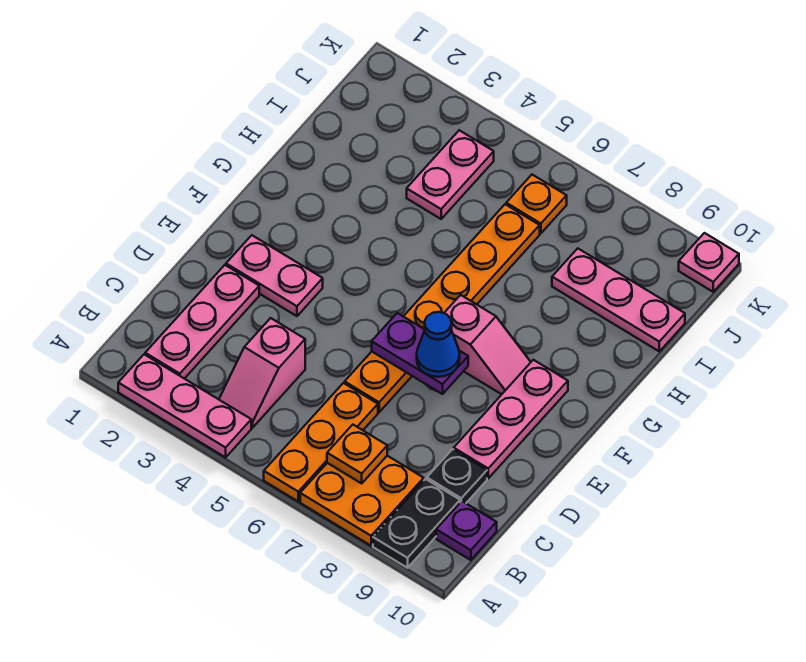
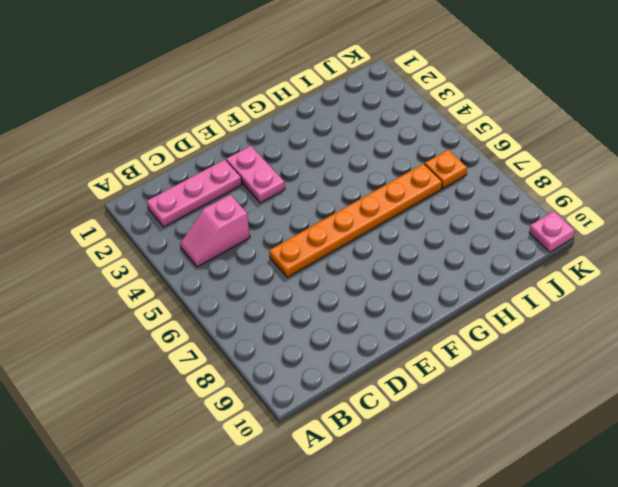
none -> pink 1x3 plate [118,354,251,457]
none -> orange 1x3 plate [264,383,378,501]
none -> orange 2x2 plate [300,456,424,546]

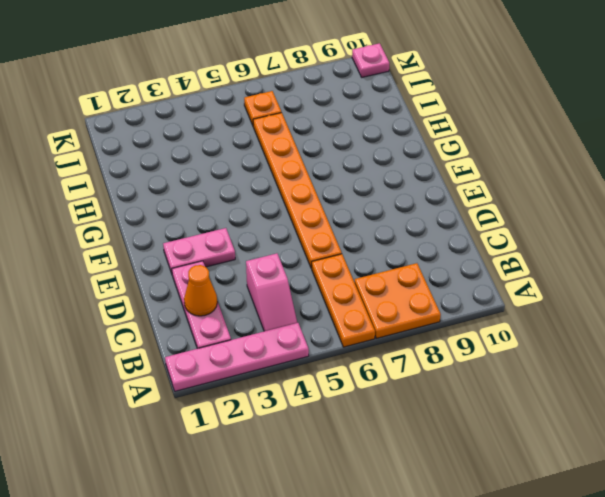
pink 1x4 plate [165,323,309,391] -> pink 1x3 plate [118,354,251,457]
orange 1x1 cone [184,265,217,316] -> none
none -> black 1x2 plate [373,479,460,568]
none -> purple 1x1 plate [436,501,497,560]
none -> black 1x1 plate [427,449,487,503]

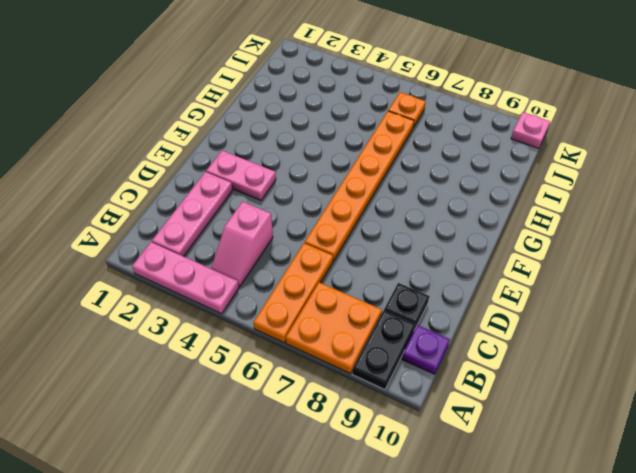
none -> pink 1x3 plate [454,360,568,478]
none -> pink 1x2 slope [444,295,531,394]
none -> pink 1x2 plate [407,130,494,219]

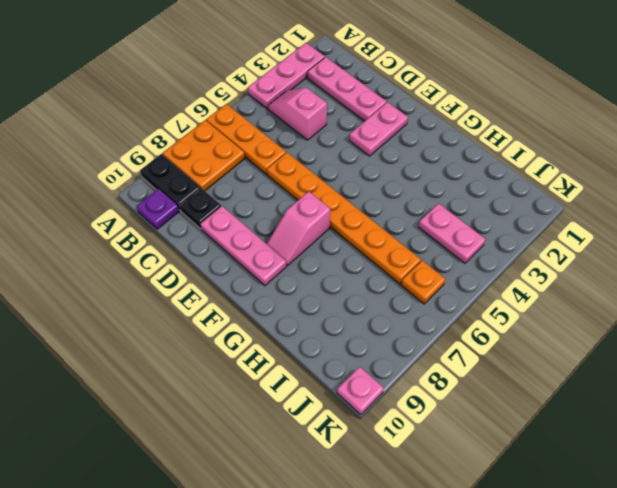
none -> pink 1x3 plate [552,248,685,351]
none -> orange 1x1 plate [327,425,387,483]
none -> purple 1x2 plate [372,313,468,394]

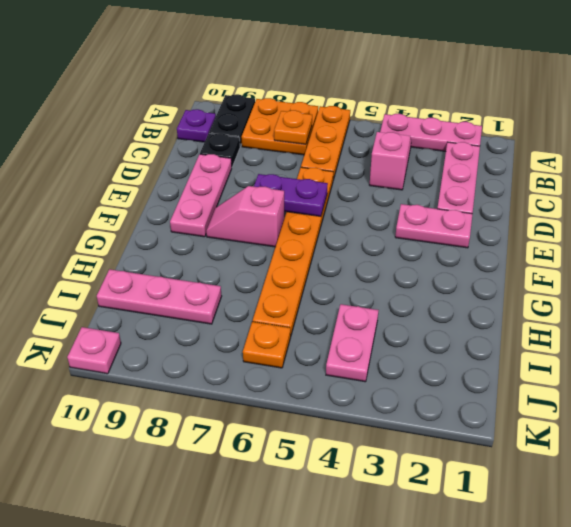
none -> blue 1x1 cone [417,312,460,377]

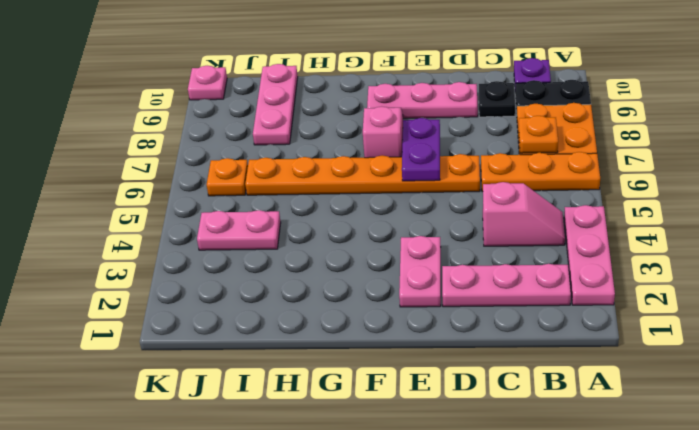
none -> blue 1x1 cone [417,312,460,377]

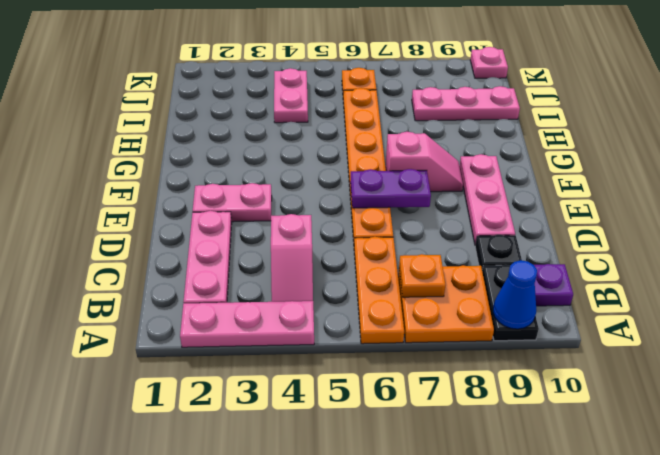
blue 1x1 cone [493,260,537,329] -> blue 1x1 cone moved to [417,312,460,377]

